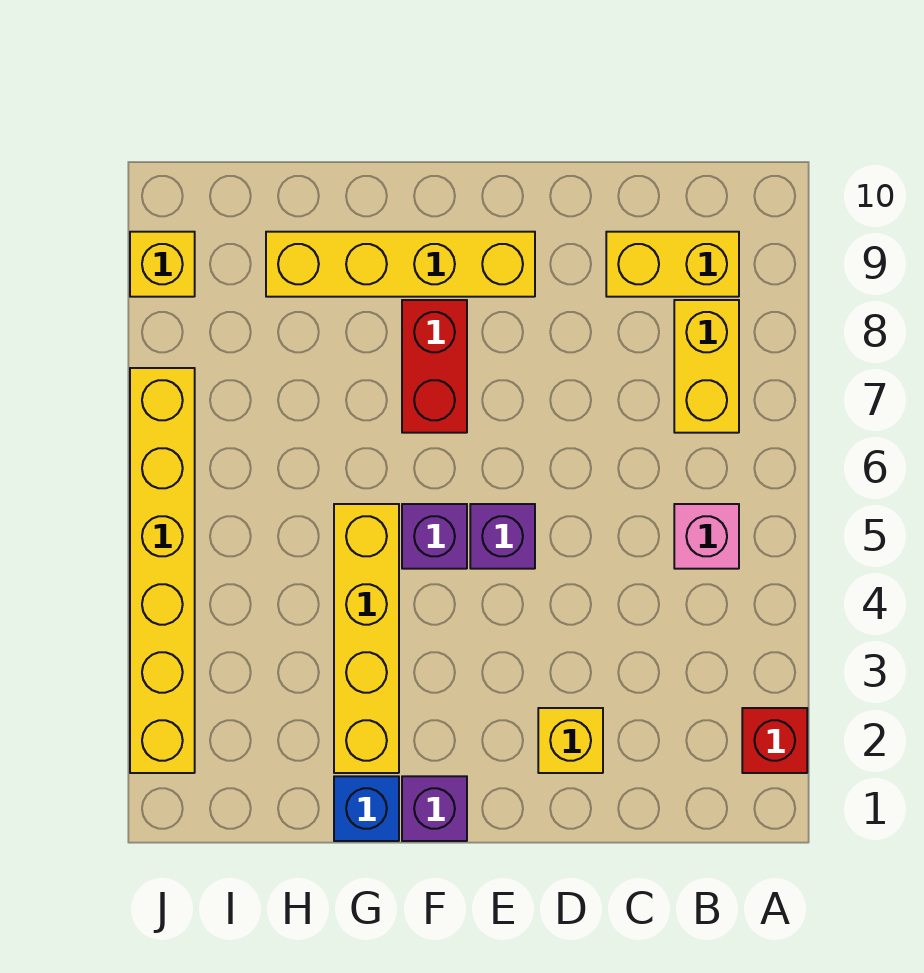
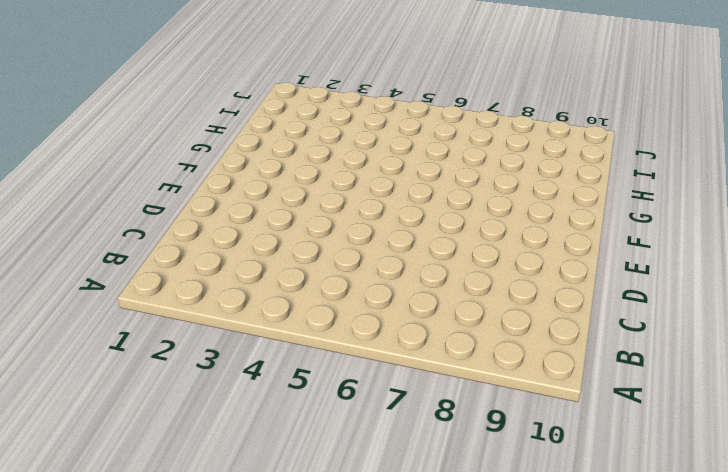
none -> red 1x1 brick [742,708,807,773]
none -> pink 1x1 brick [674,504,739,569]
none -> yellow 1x2 brick [674,300,739,433]

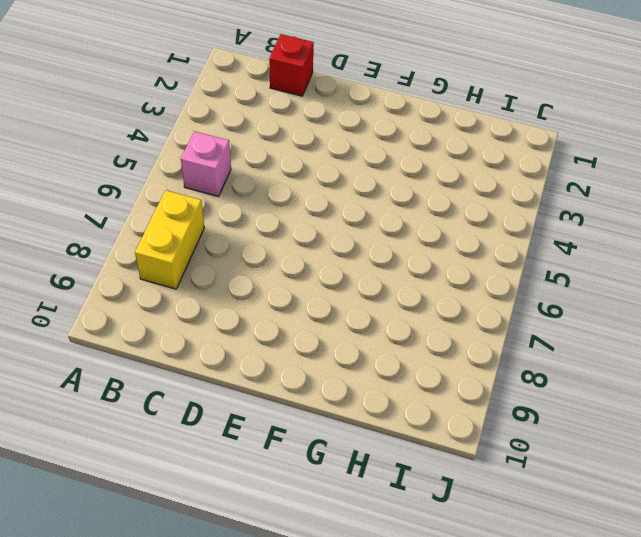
red 1x1 brick [269,34,314,96] -> red 1x1 brick moved to [742,708,807,773]
none -> yellow 1x2 brick [606,232,739,297]
none -> yellow 1x1 brick [538,708,603,773]
none -> purple 1x1 brick [470,504,535,569]

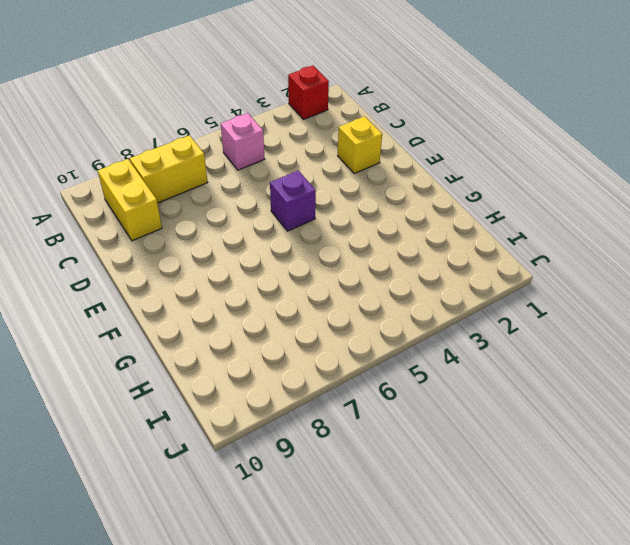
none -> yellow 1x4 brick [266,232,535,297]
none -> purple 1x1 brick [402,776,467,841]
none -> purple 1x1 brick [402,504,467,569]

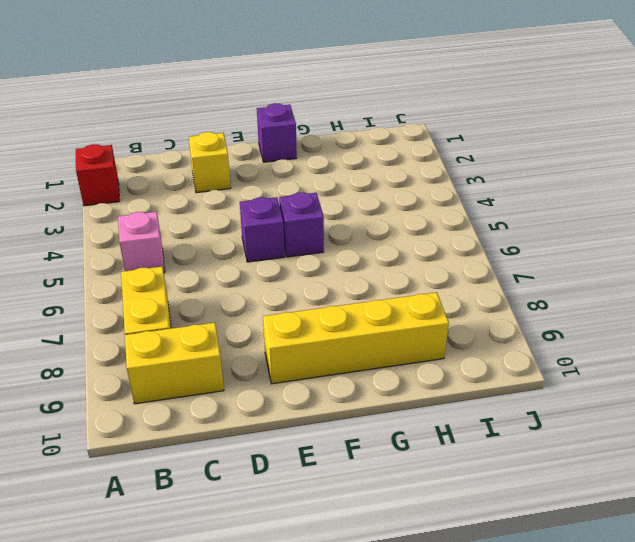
none -> red 1x2 brick [402,300,467,433]
none -> blue 1x1 brick [334,776,399,841]
none -> yellow 1x4 brick [334,504,399,773]

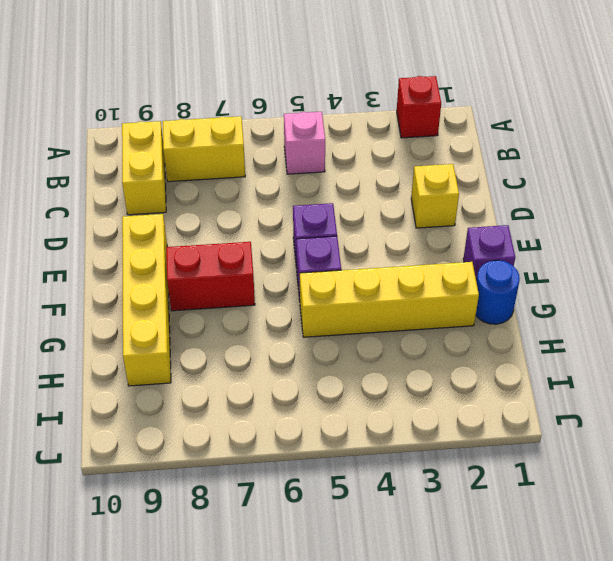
blue 1x1 round brick [476,260,520,324] -> blue 1x1 brick [334,776,399,841]
none -> yellow 1x6 brick [130,368,195,773]
none -> yellow 1x1 brick [130,232,195,297]

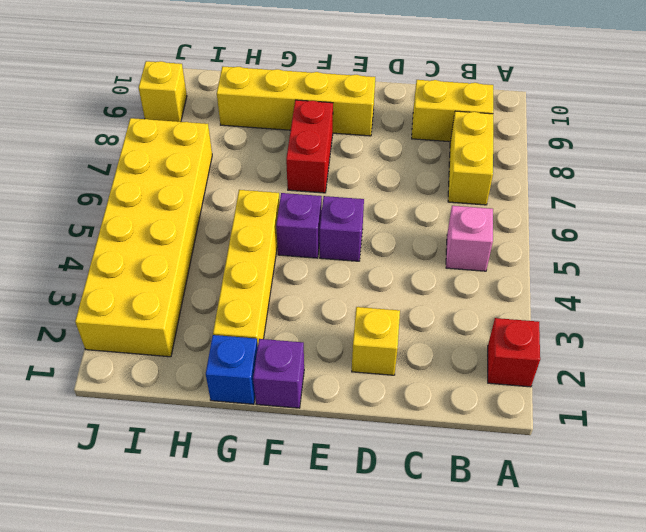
yellow 2x6 brick [75,118,212,357] -> yellow 1x6 brick [130,368,195,773]

